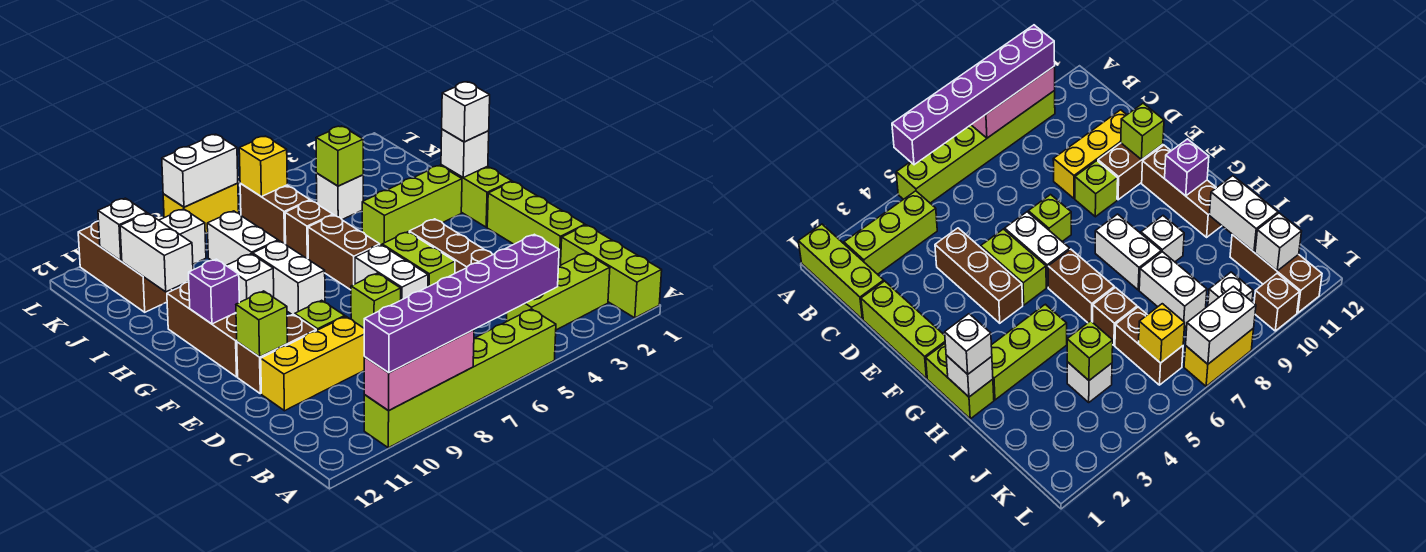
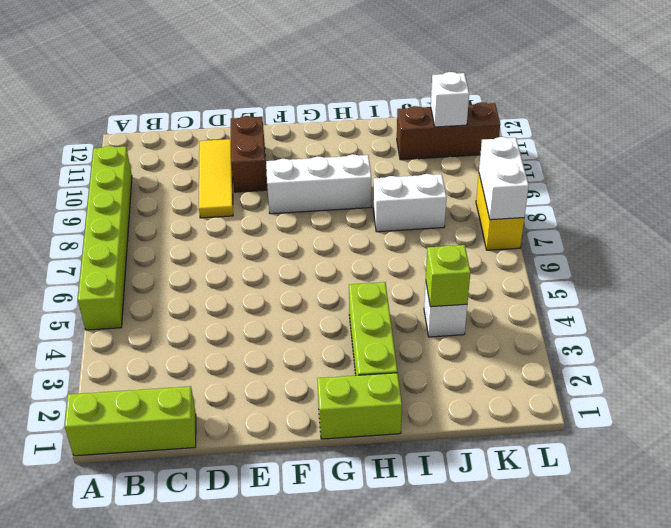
yellow 1x3 tile [199,139,233,218] -> yellow 1x3 brick [261,316,365,411]
white 1x3 brick [266,154,371,214] -> white 1x1 brick [226,254,274,302]
none -> lime 1x3 brick [506,253,610,330]
none -> lime 1x3 brick [487,181,585,267]
none -> brown 1x3 brick [409,219,493,273]
none -> lime 1x2 brick [382,232,455,287]

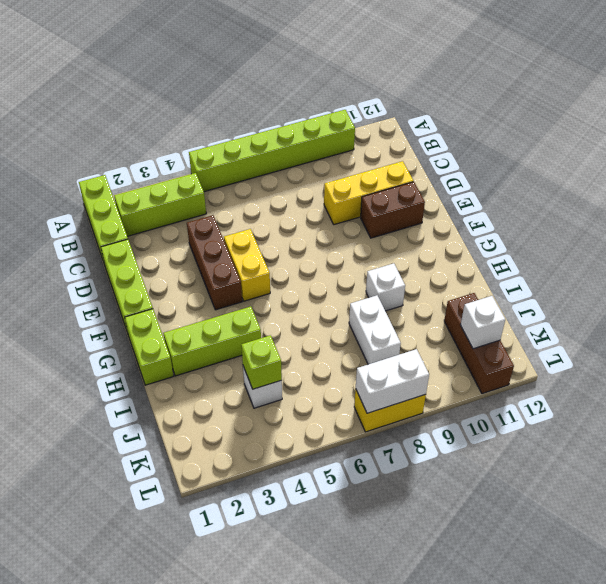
yellow 1x2 brick [224,229,270,301] -> lime 1x2 brick [382,232,455,287]
none -> white 1x2 brick [355,245,428,300]
none -> lime 1x1 brick [351,273,401,328]
none -> lime 1x1 brick [295,300,345,331]
none -> brown 1x3 brick [167,282,238,377]

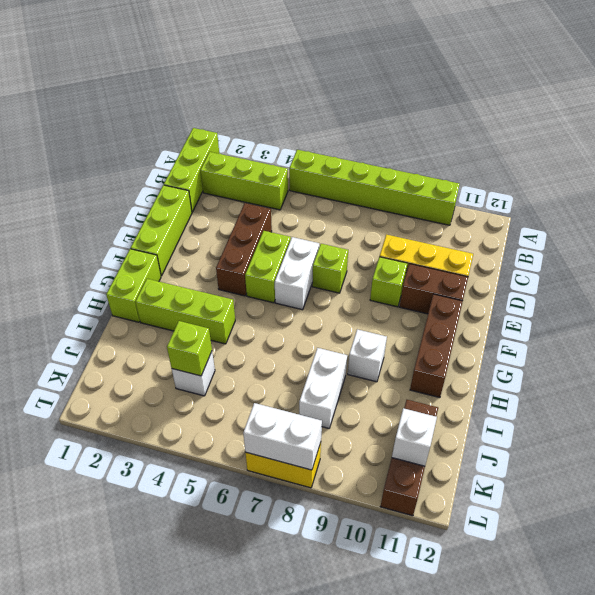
none -> brown 1x2 brick [308,215,380,290]
none -> white 1x2 brick [253,241,325,315]
none -> brown 1x1 brick [285,201,333,258]
none -> brown 1x2 brick [240,184,310,244]

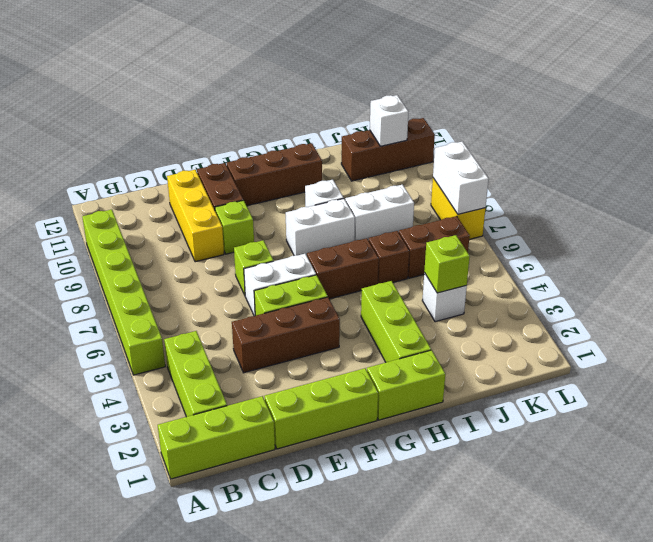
none -> white 1x1 brick [159,209,206,264]
none -> brown 1x1 brick [1254,273,1300,331]
none -> pink 1x3 brick [364,330,474,411]
none -> lime 1x1 brick [236,291,287,357]

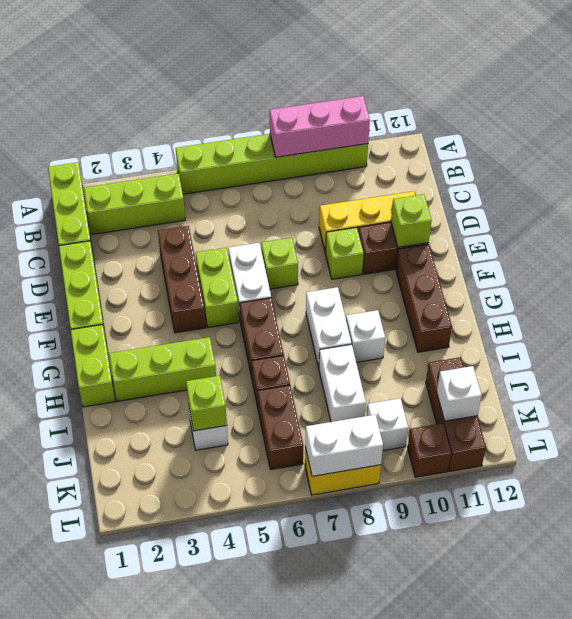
none -> purple 1x1 brick [189,259,239,324]
none -> white 1x1 brick [441,129,489,178]
none -> white 1x2 brick [120,213,193,292]
none -> yellow 1x1 brick [239,136,287,197]

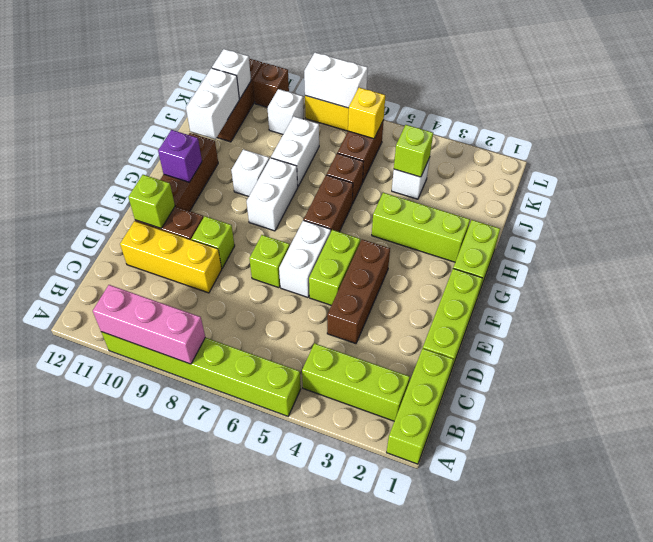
none -> white 1x1 brick [441,129,489,178]
none -> purple 1x6 brick [364,234,559,373]
none -> white 1x1 brick [442,82,490,142]

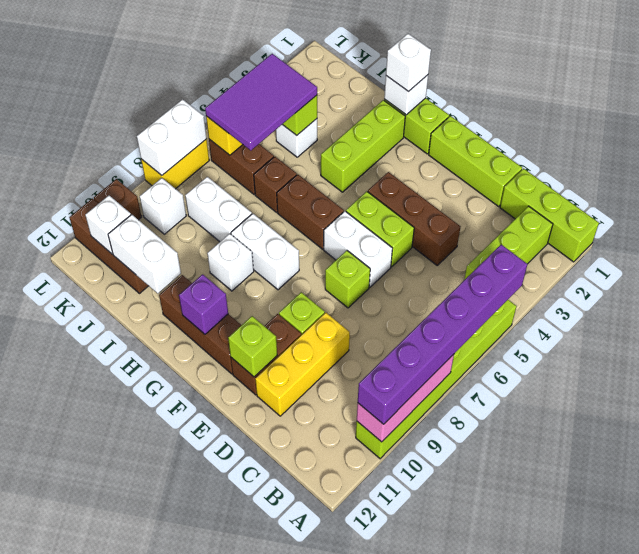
purple 2x3 tile [205,54,317,150] -> none

